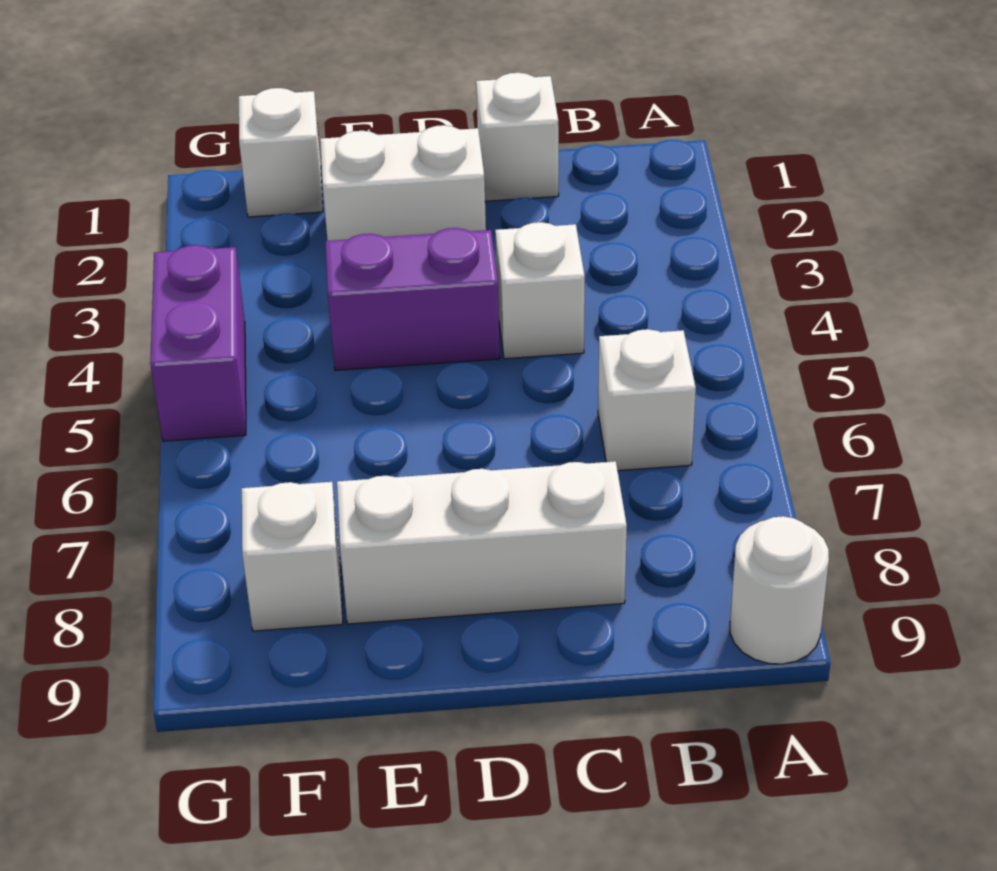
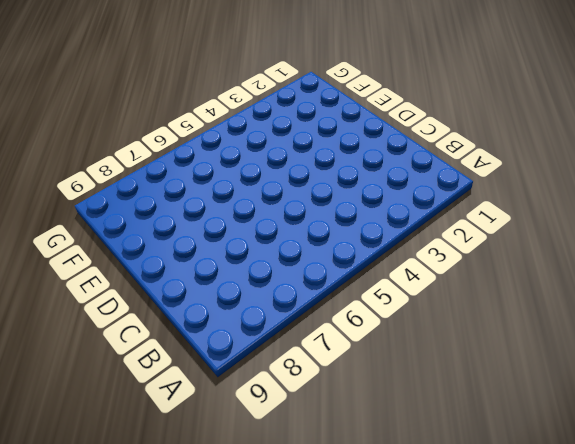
none -> white 1x1 round brick [730,516,829,664]
none -> white 1x1 brick [598,329,696,471]

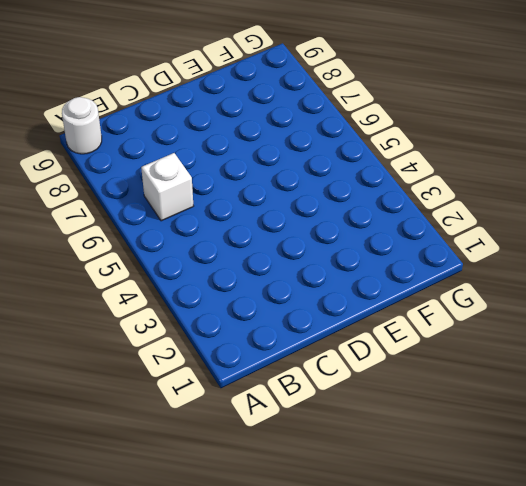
none -> white 1x1 brick [476,73,559,201]
none -> white 1x1 brick [495,222,585,359]

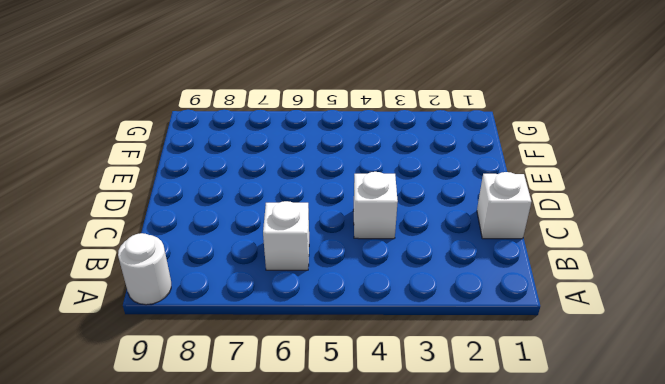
none -> white 1x3 brick [337,461,627,624]
none -> white 1x2 brick [320,125,486,241]

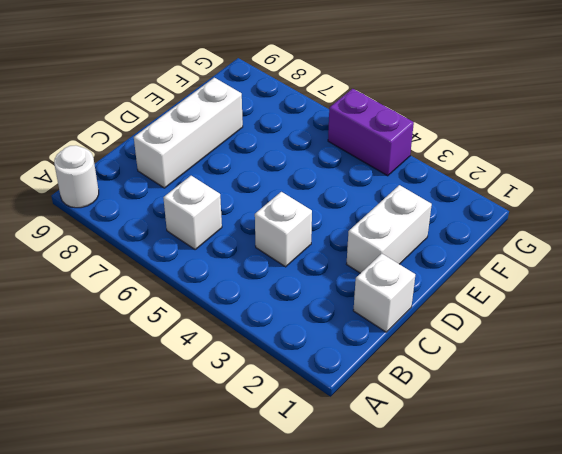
none -> purple 1x2 brick [325,228,500,370]
none -> white 1x1 brick [239,88,323,217]

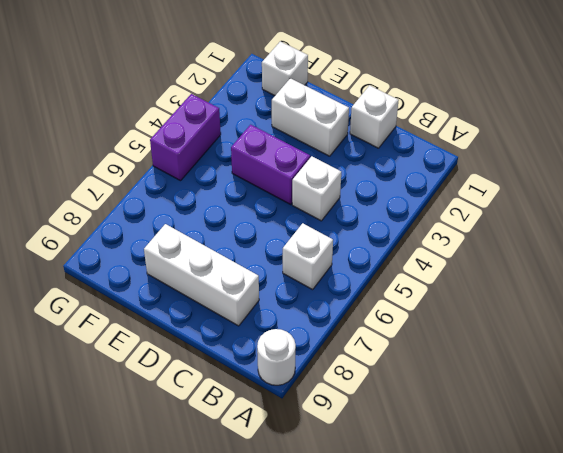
none -> white 1x1 brick [242,482,343,631]

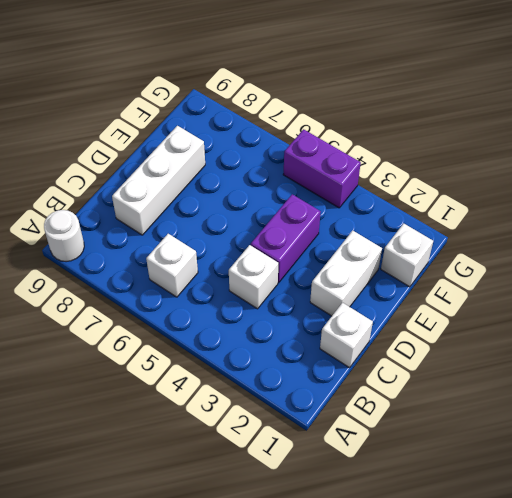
none -> white 1x1 brick [242,482,343,631]

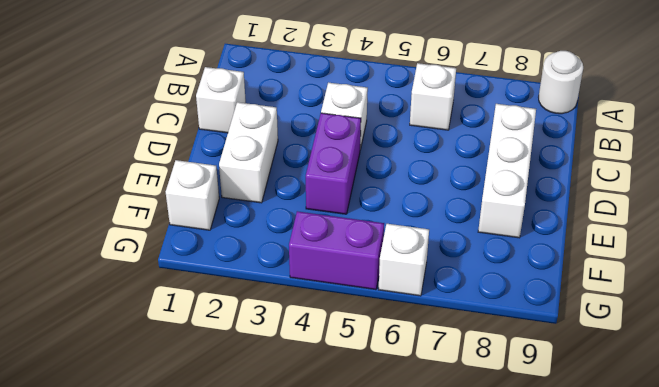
white 1x1 brick [378,224,429,296] -> white 1x1 brick moved to [242,482,343,631]

